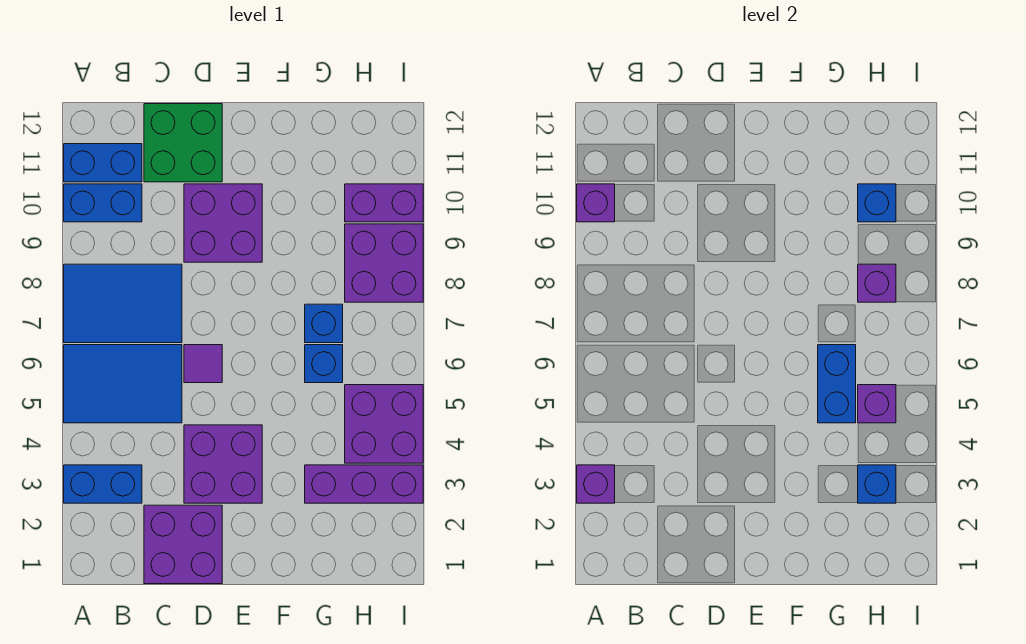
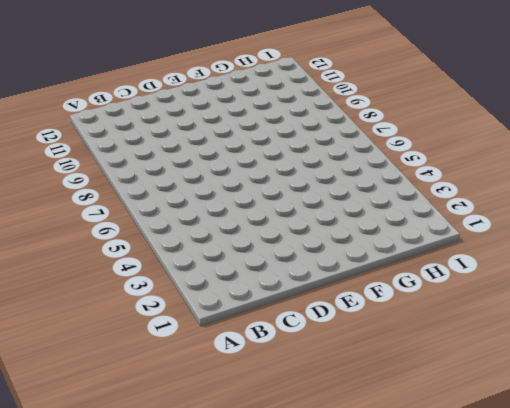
none -> blue 1x2 brick [64,465,142,503]
none -> blue 2x3 tile [64,345,182,423]
none -> blue 2x3 tile [64,264,182,343]

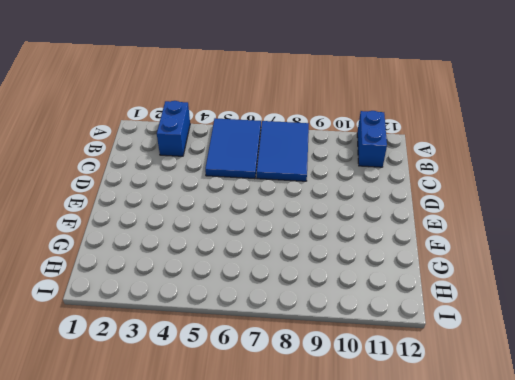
none -> blue 1x2 brick [64,184,142,222]
none -> purple 2x2 brick [144,505,222,584]
none -> green 2x2 brick [144,104,222,182]

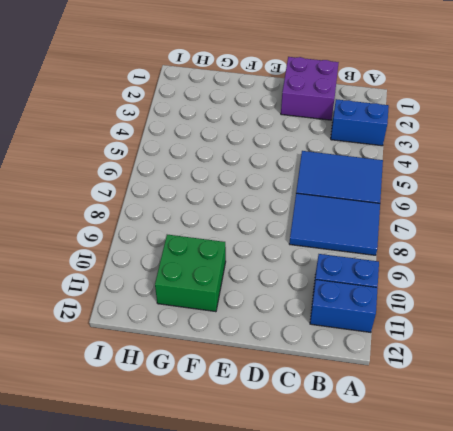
green 2x2 brick [155,235,226,312] -> green 2x2 brick moved to [144,104,222,182]
none -> purple 2x2 brick [184,425,262,503]
none -> purple 1x1 tile [184,345,222,383]
none -> purple 2x2 brick [184,184,262,262]

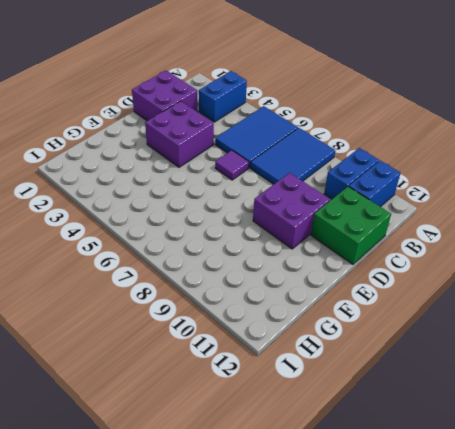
none -> purple 1x3 brick [305,465,423,503]
none -> blue 1x1 brick [305,345,343,383]
none -> blue 1x1 brick [305,304,343,343]

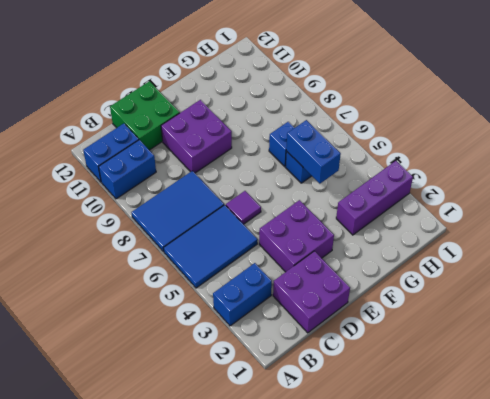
none -> purple 2x2 brick [345,385,423,463]
none -> purple 2x2 brick [345,224,423,302]
none -> purple 1x2 brick [345,184,423,222]

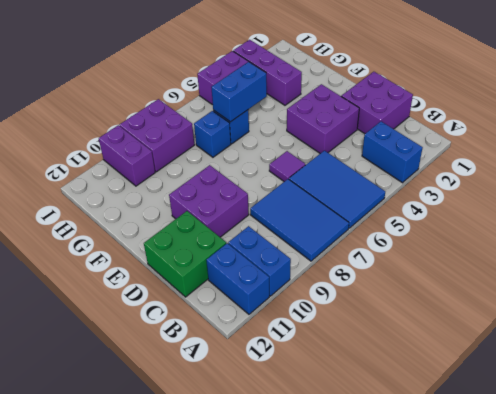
none -> purple 1x1 brick [577,465,615,503]
none -> purple 1x1 brick [577,184,615,222]
none -> blue 1x1 brick [858,465,896,503]

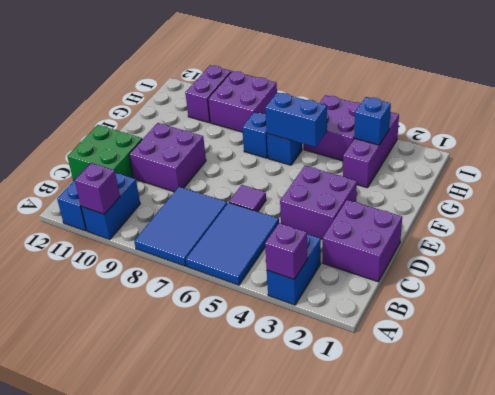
none -> purple 1x1 brick [858,385,896,423]
none -> purple 1x1 brick [858,264,896,302]
none -> blue 1x1 brick [858,184,896,222]

